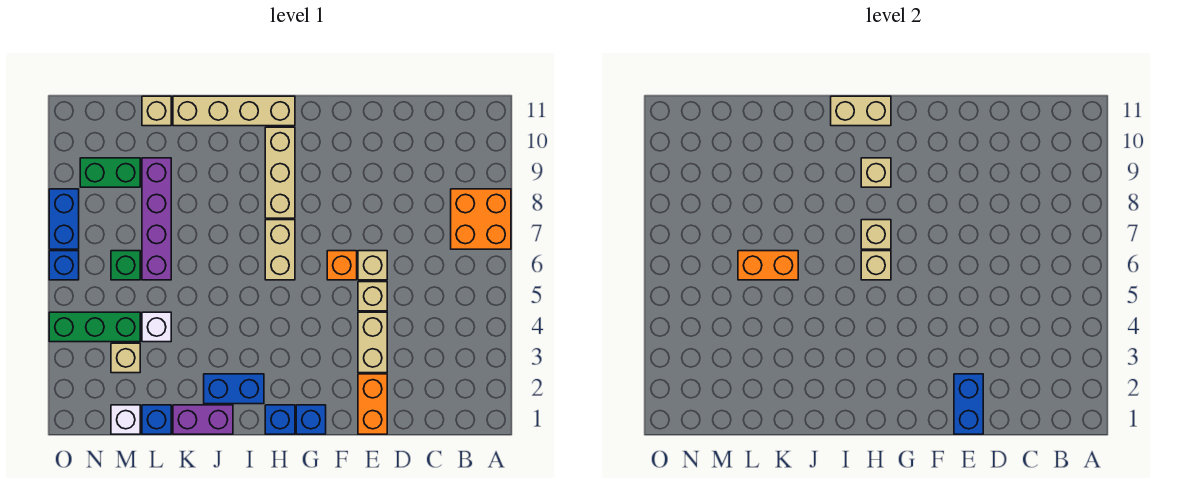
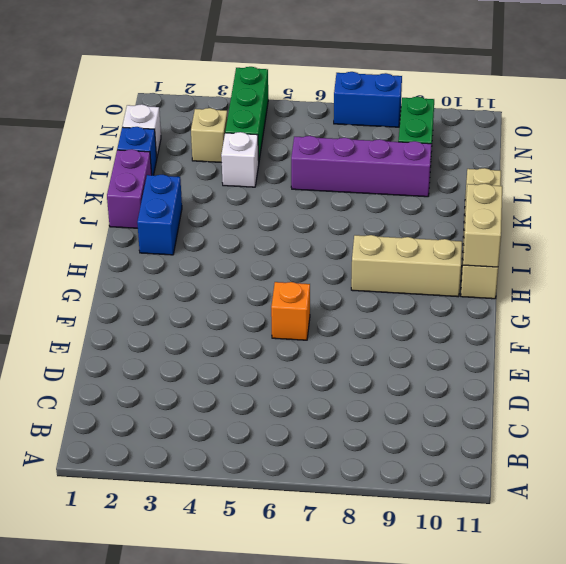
none -> orange 2x2 brick [451,189,511,249]
none -> orange 1x2 brick [358,374,387,434]
none -> tan 1x2 brick [358,312,387,373]
none -> tan 1x1 brick [358,282,387,311]

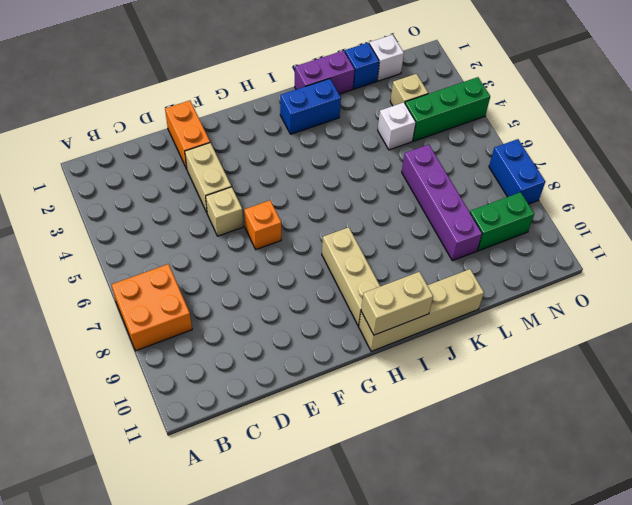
none -> tan 1x1 brick [358,251,387,280]
none -> blue 1x1 brick [296,405,326,434]
none -> blue 1x1 brick [265,405,295,434]
none -> tan 1x2 brick [265,220,295,280]

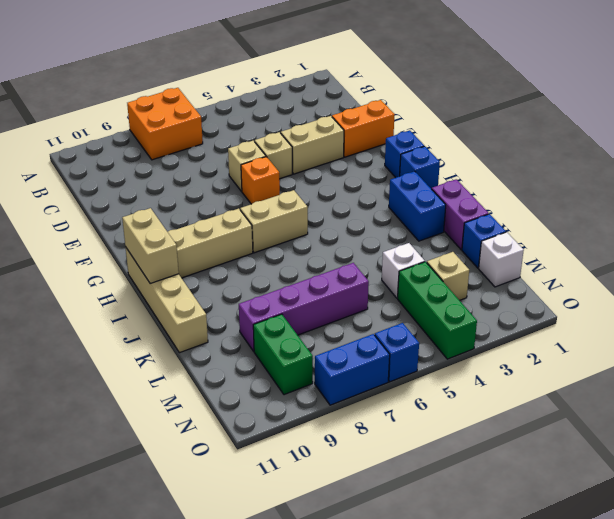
none -> tan 1x1 brick [142,96,171,126]
none -> green 1x1 brick [111,251,140,280]
none -> blue 1x2 brick [954,374,983,434]
none -> tan 1x1 brick [861,251,891,280]

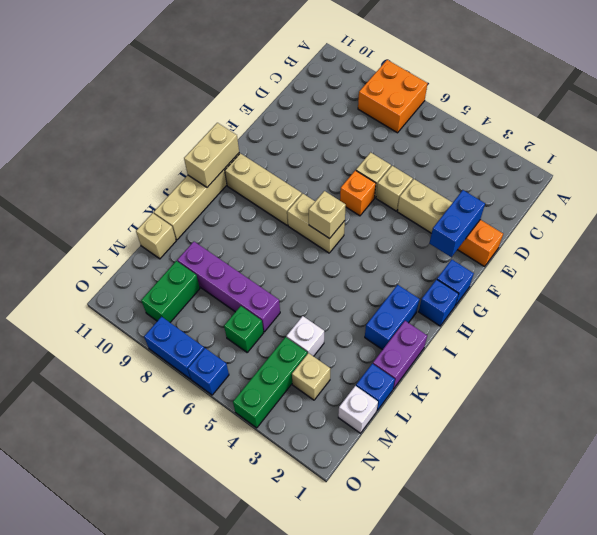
blue 1x2 brick [429,190,485,257] -> blue 1x2 brick turned to [954,374,983,434]
none -> tan 1x1 brick [861,220,891,249]
none -> tan 1x1 brick [861,158,891,187]
none -> orange 1x2 brick [738,251,798,280]

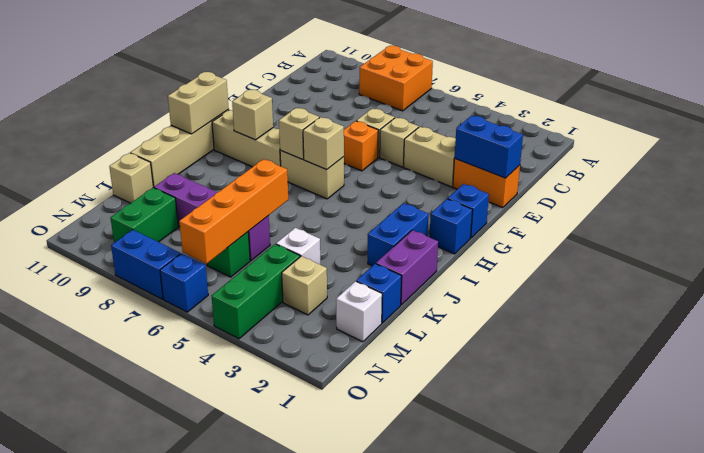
orange 1x4 brick [179,159,288,264] -> orange 1x2 brick [738,251,798,280]

